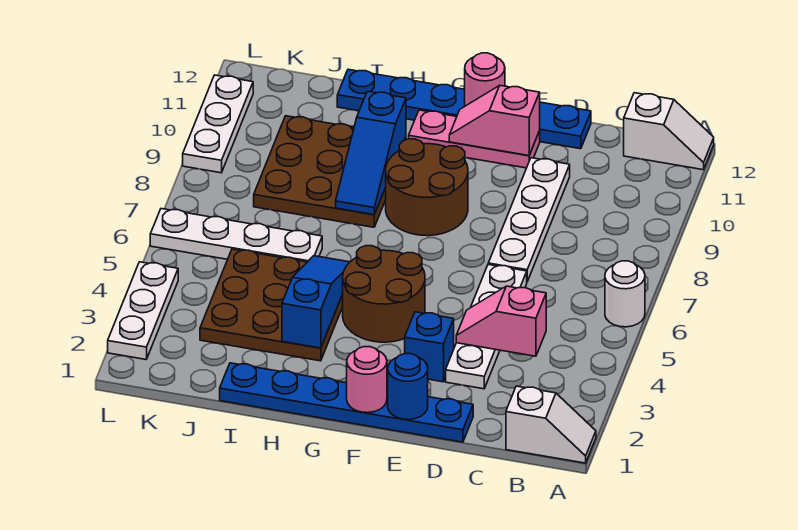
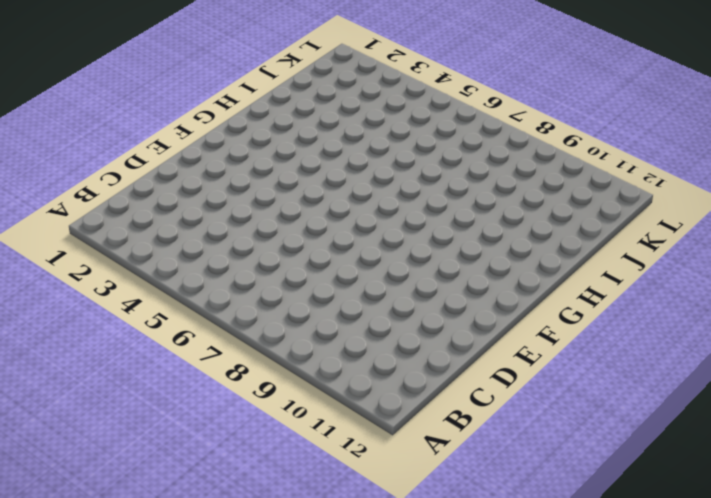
none -> white 1x2 slope [506,386,596,463]
none -> white 1x1 round brick [605,261,645,327]
none -> white 1x2 slope [624,93,714,170]

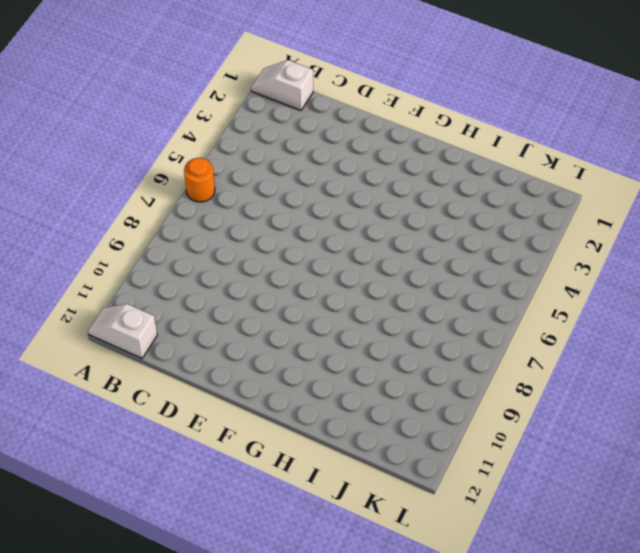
orange 1x1 round brick [184,158,215,202] -> white 1x1 round brick [605,261,645,327]
none -> blue 1x6 plate [220,363,473,442]
none -> white 1x4 plate [446,264,527,389]
none -> white 1x4 plate [488,158,570,281]

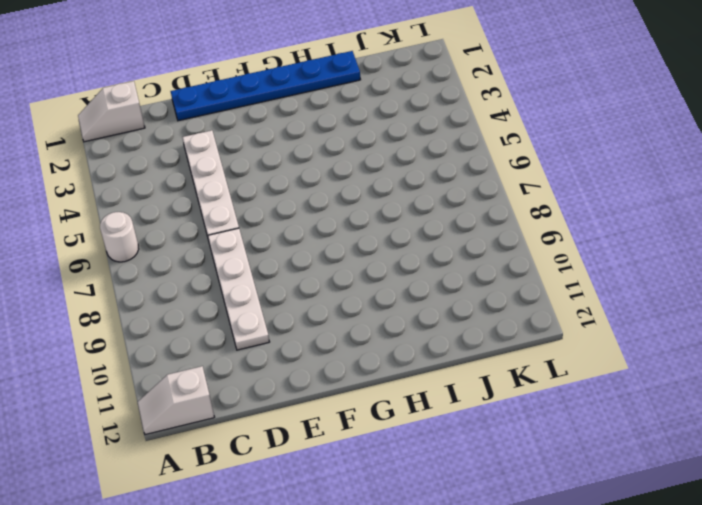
none -> blue 1x6 plate [337,69,591,149]
none -> blue 1x1 brick [405,312,454,382]
none -> pink 1x3 plate [409,110,540,168]

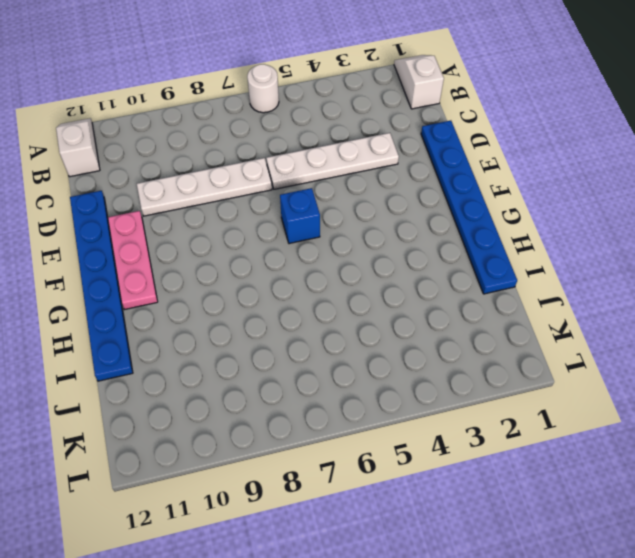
blue 1x1 brick [280,188,320,244] -> blue 1x1 brick moved to [405,312,454,382]
none -> brown 2x2 round brick [343,246,425,342]
none -> brown 2x2 round brick [386,139,468,236]
none -> brown 3x3 plate [200,249,343,361]

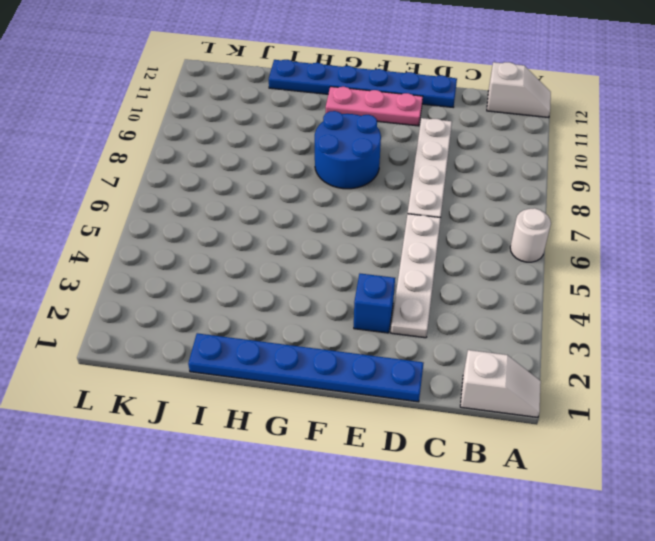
blue 2x2 round brick [315,111,381,189] -> brown 2x2 round brick [386,139,468,236]
none -> brown 2x2 round brick [343,246,425,342]
none -> brown 3x3 plate [200,249,343,361]
none -> brown 3x3 plate [254,116,406,227]

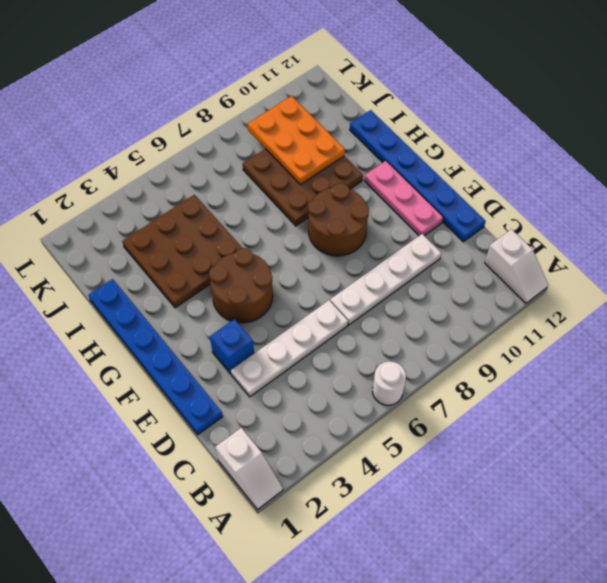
orange 2x3 plate [248,96,345,185] -> none
none -> white 1x4 plate [150,209,322,262]
none -> white 1x3 plate [108,262,178,359]
none -> white 1x3 plate [183,75,253,173]

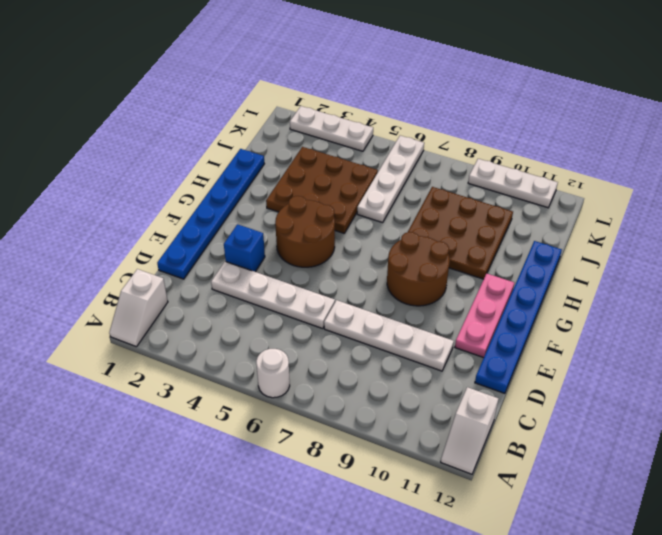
none -> pink 1x2 slope [456,286,546,356]
none -> blue 1x1 round brick [388,354,428,420]
none -> pink 1x2 slope [449,86,540,156]

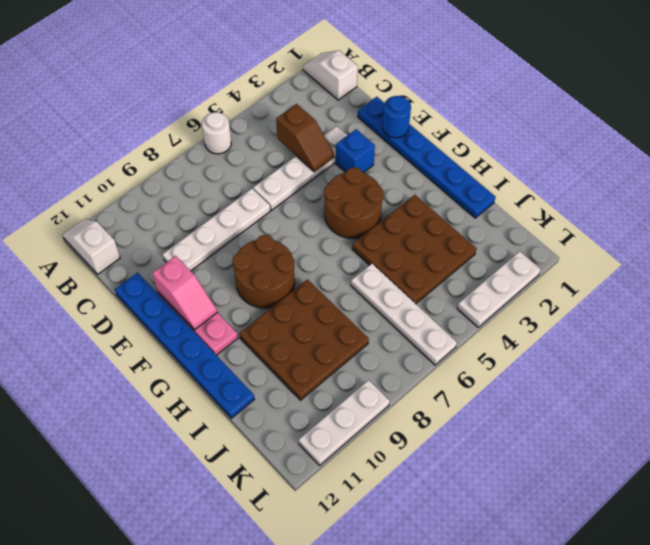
brown 1x2 slope [276,104,334,172] -> pink 1x2 slope [456,286,546,356]
none -> pink 1x1 round brick [347,347,387,413]
none -> pink 1x1 round brick [465,53,505,106]
none -> blue 1x3 slope [282,256,350,348]

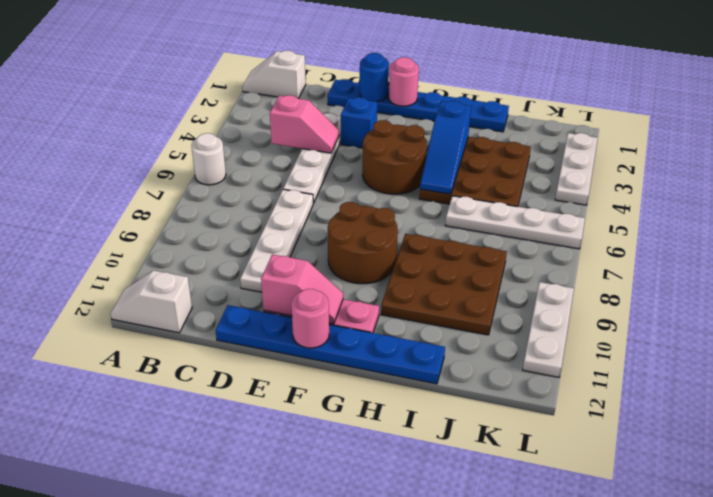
none -> blue 1x3 slope [336,91,406,215]

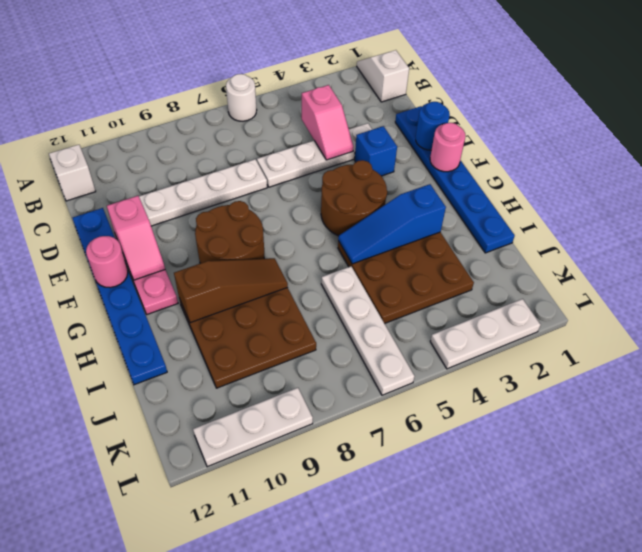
brown 1x3 slope [174,258,288,323] -> blue 1x3 slope [336,91,406,215]

